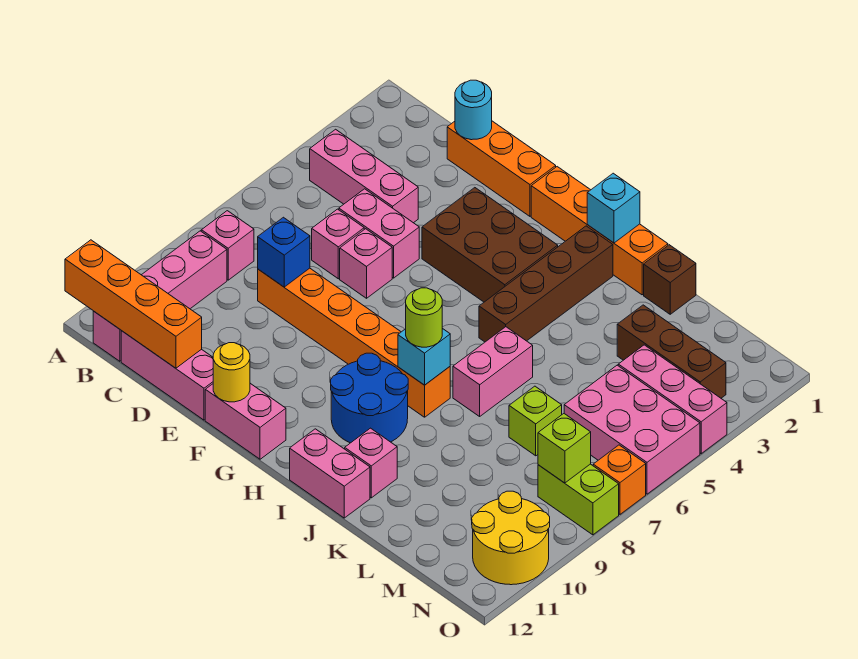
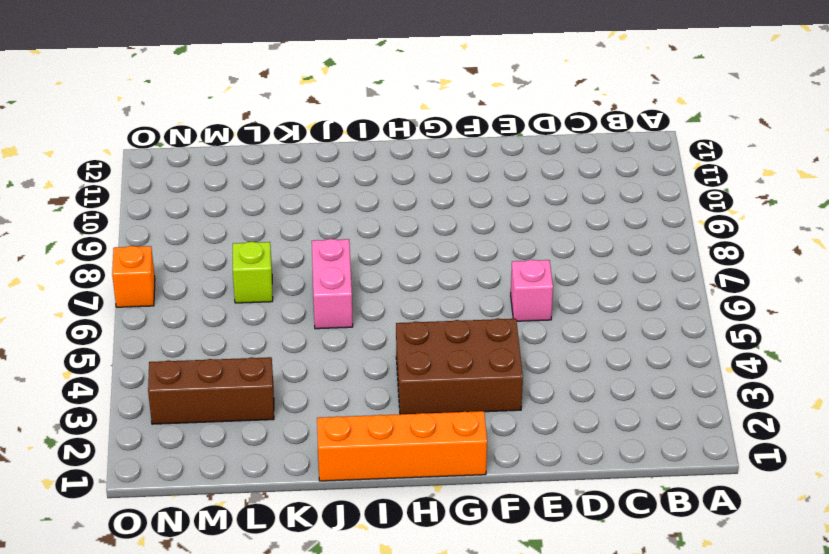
none -> pink 1x3 brick [310,129,418,223]
none -> pink 1x1 brick [201,211,254,280]
none -> pink 1x4 brick [93,231,227,361]
none -> pink 1x3 brick [121,331,213,420]

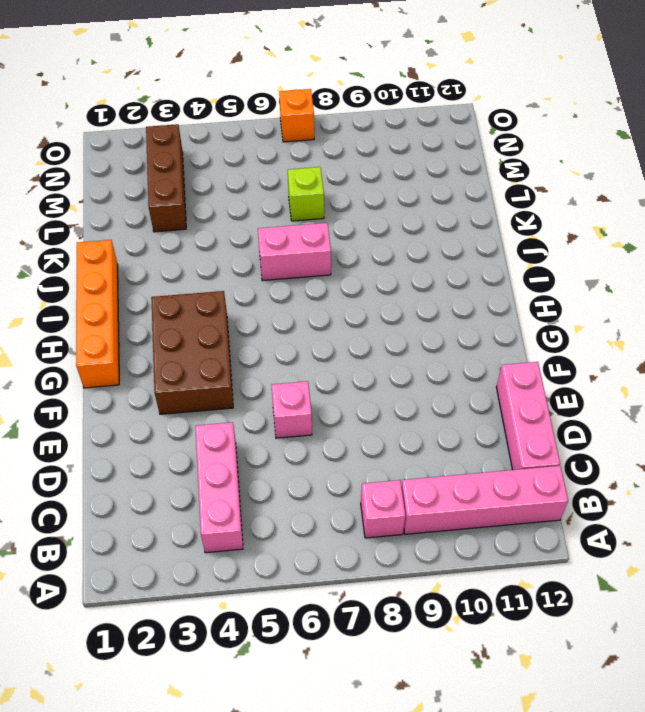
none -> orange 1x3 brick [447,121,556,216]
none -> pink 1x2 brick [339,189,419,278]
none -> pink 1x1 brick [312,209,364,279]
none -> orange 1x6 brick [258,268,450,417]

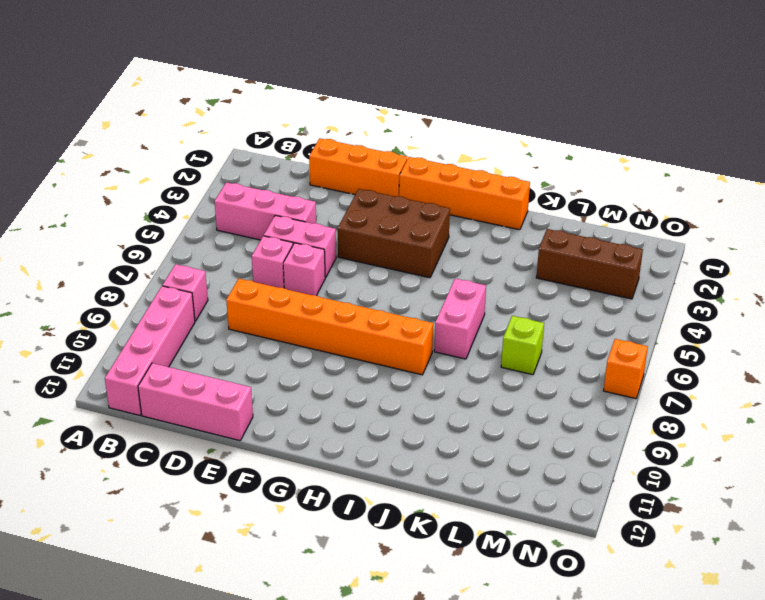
none -> pink 1x2 brick [205,383,286,459]
none -> blue 2x2 round brick [331,353,408,443]
none -> brown 1x4 brick [479,226,613,342]
none -> pink 1x2 brick [290,429,370,518]

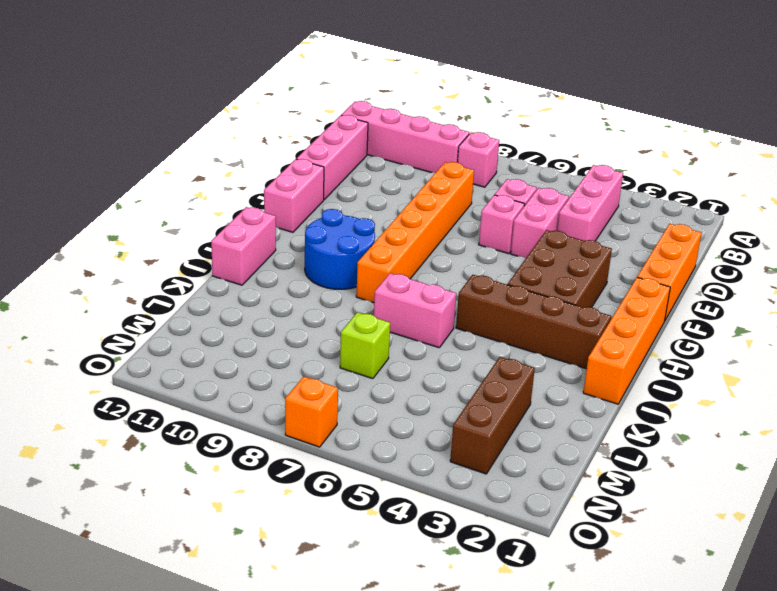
none -> pink 1x1 brick [345,428,397,498]
none -> brown 1x1 brick [644,245,696,314]
none -> pink 1x3 brick [618,345,727,454]
none -> pink 2x3 brick [564,365,700,494]

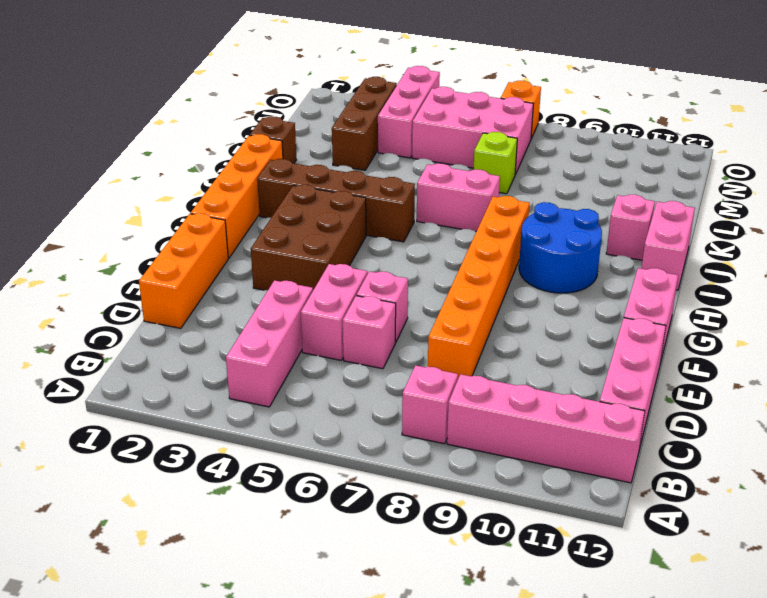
pink 2x3 brick [412,87,533,174] -> pink 2x3 brick turned to [564,365,700,494]
none -> lime 1x2 brick [538,464,619,535]
none -> yellow 2x2 round brick [472,491,550,585]
none -> orange 1x4 brick [65,240,202,368]
none -> cyan 1x1 round brick [455,80,492,140]

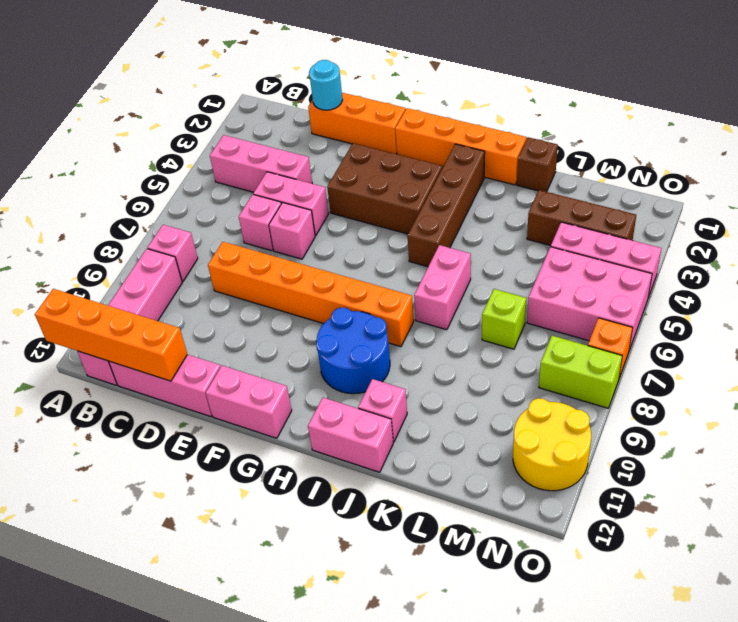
none -> blue 1x1 brick [258,217,310,287]
none -> yellow 1x1 round brick [213,343,250,402]
none -> cyan 1x1 brick [587,173,640,243]
none -> cyan 1x1 brick [398,328,450,385]

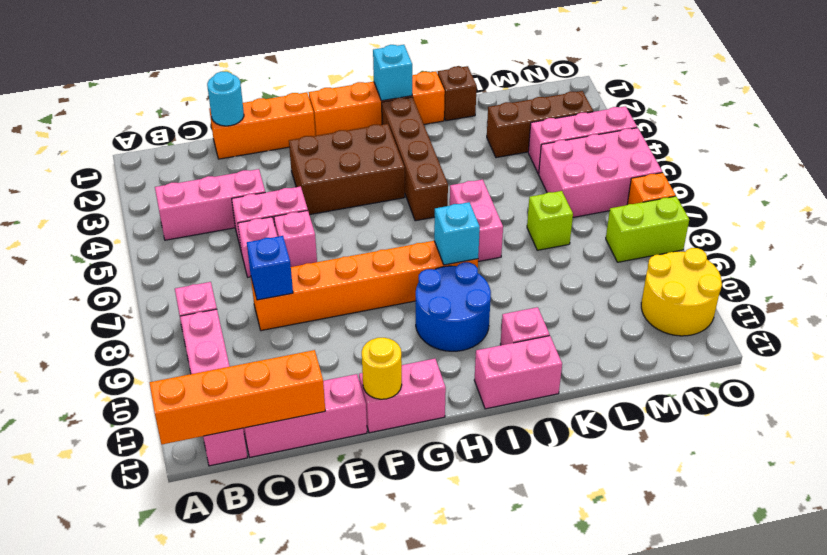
none -> lime 1x1 brick [538,414,591,483]
none -> lime 1x1 round brick [406,288,442,347]

